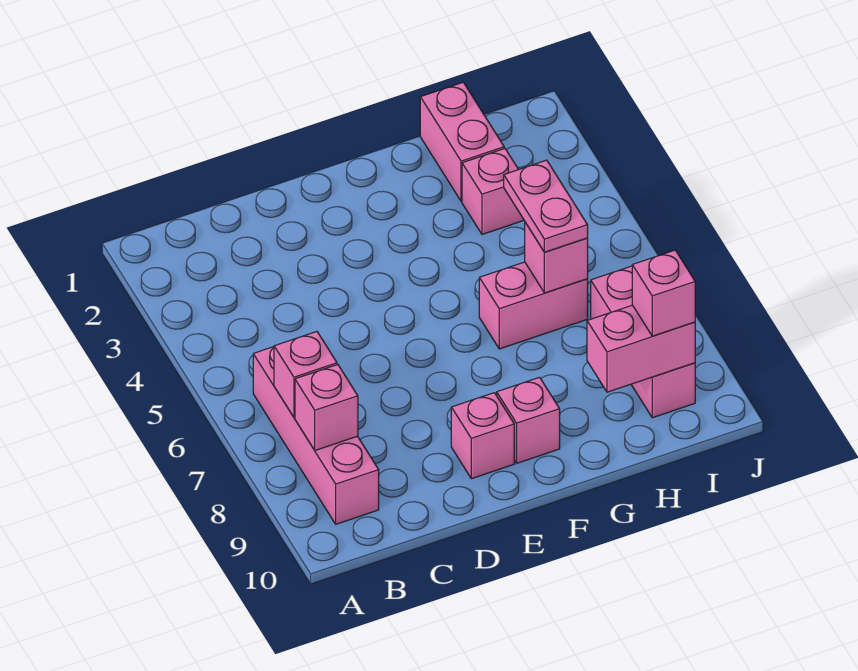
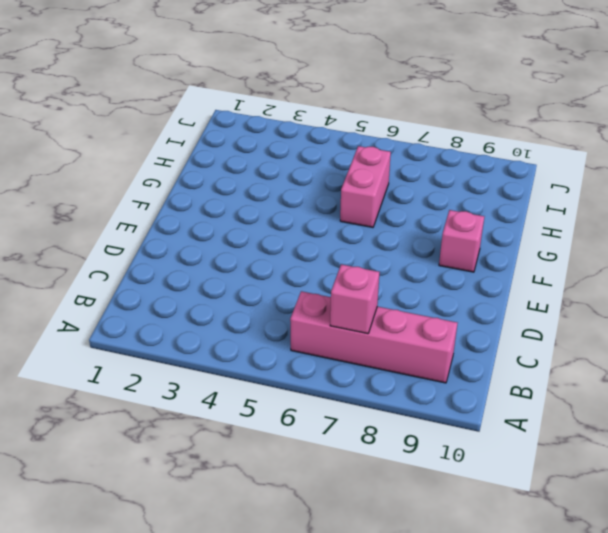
none -> pink 1x1 brick [451,393,514,479]
none -> pink 1x2 brick [420,82,504,201]
none -> pink 1x1 brick [462,148,524,234]

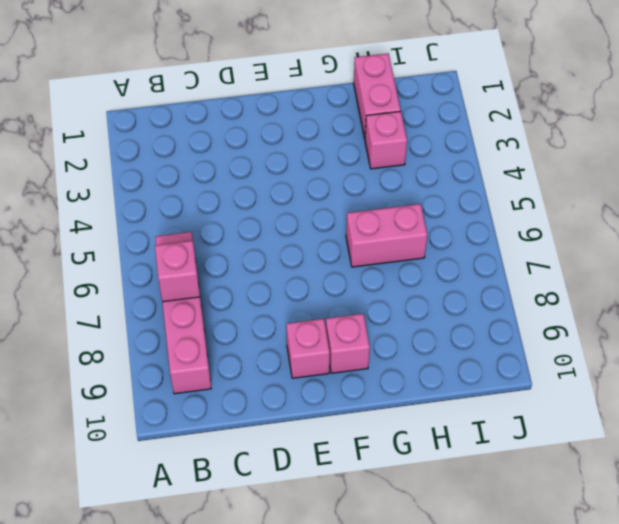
none -> pink 1x3 brick [591,266,695,418]
none -> pink 1x1 brick [295,365,358,450]
none -> pink 1x1 brick [525,222,588,293]

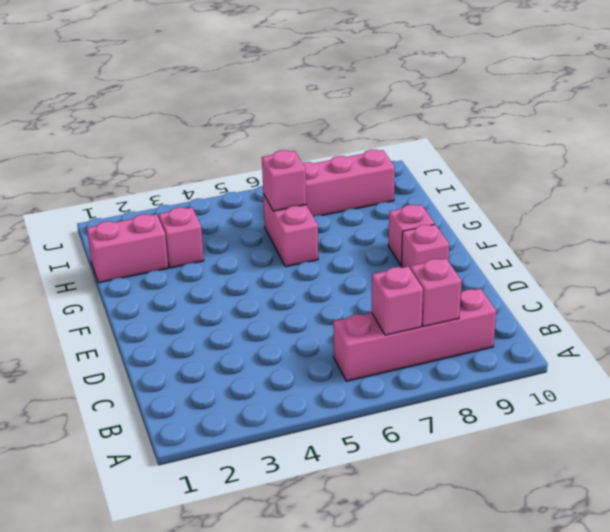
none -> pink 1x2 brick [587,305,695,392]
none -> pink 1x2 plate [504,160,588,252]
none -> pink 1x1 brick [632,250,695,336]

